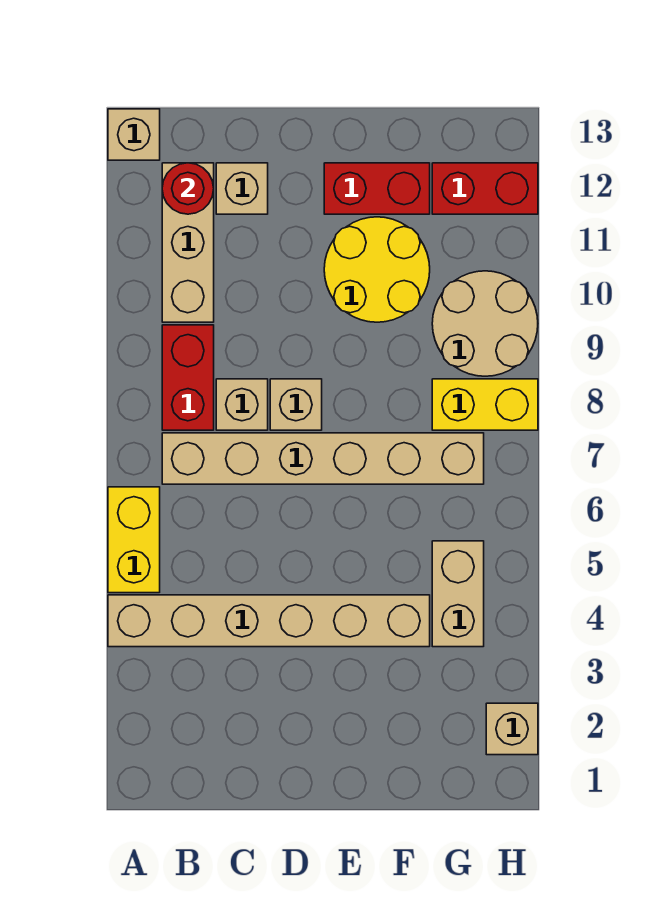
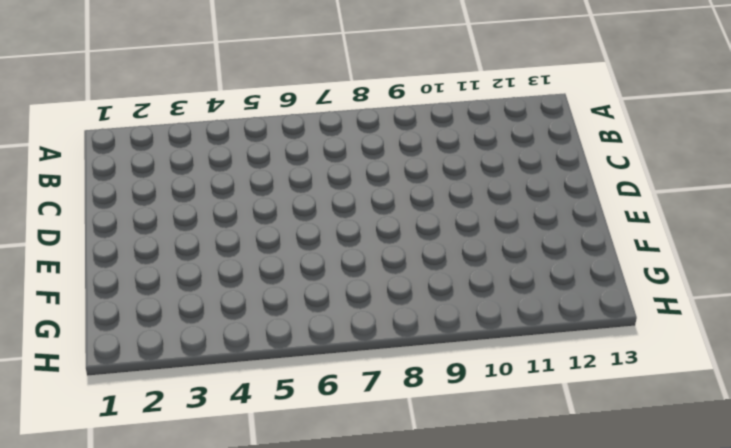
none -> tan 1x6 brick [108,595,430,647]
none -> yellow 1x2 brick [108,487,160,593]
none -> tan 1x1 brick [108,109,160,160]

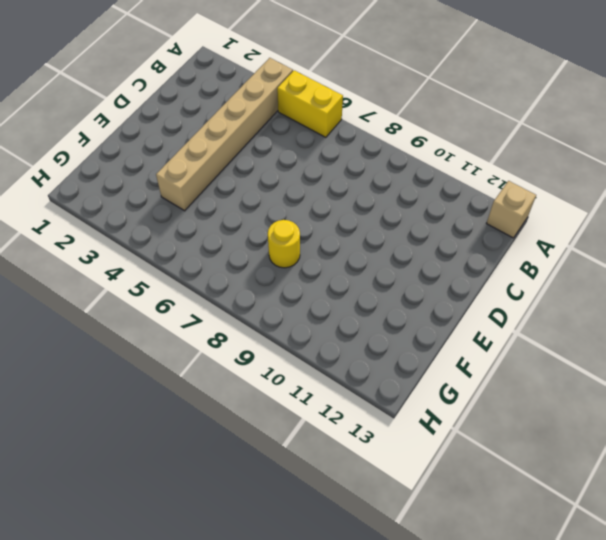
yellow 1x1 round brick [268,220,300,268] -> none
none -> tan 1x6 brick [162,433,484,484]
none -> red 1x2 brick [162,325,214,430]
none -> tan 1x3 brick [162,163,214,322]

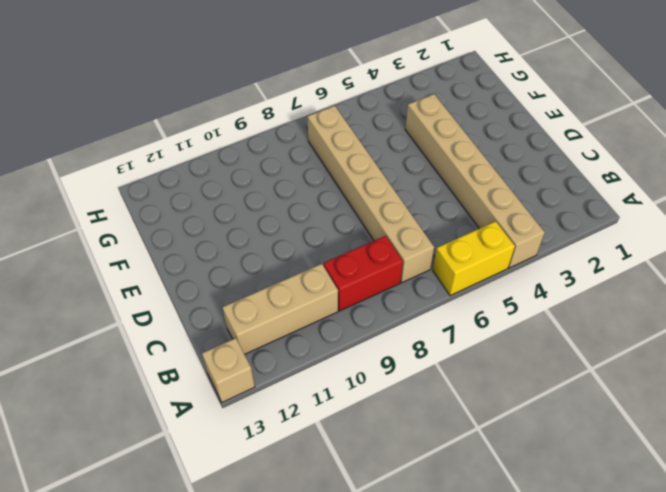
none -> tan 1x1 brick [216,379,268,430]
none -> tan 1x1 brick [216,163,268,214]
none -> tan 1x1 brick [270,379,322,430]

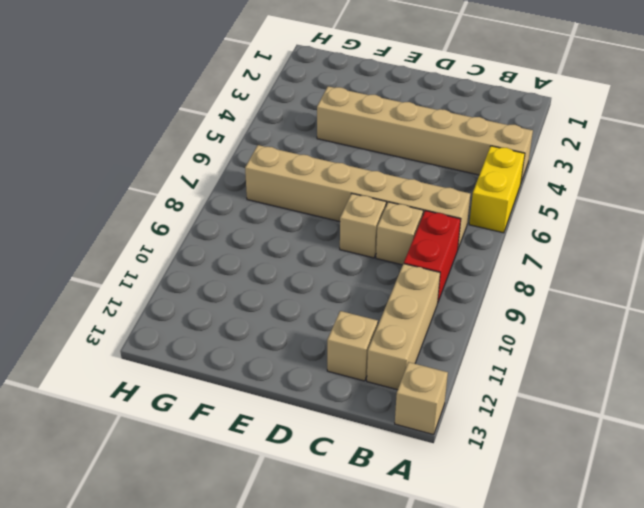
none -> yellow 2x2 round brick [324,217,430,322]
none -> red 1x2 brick [324,163,430,214]
none -> tan 1x2 brick [432,541,484,647]

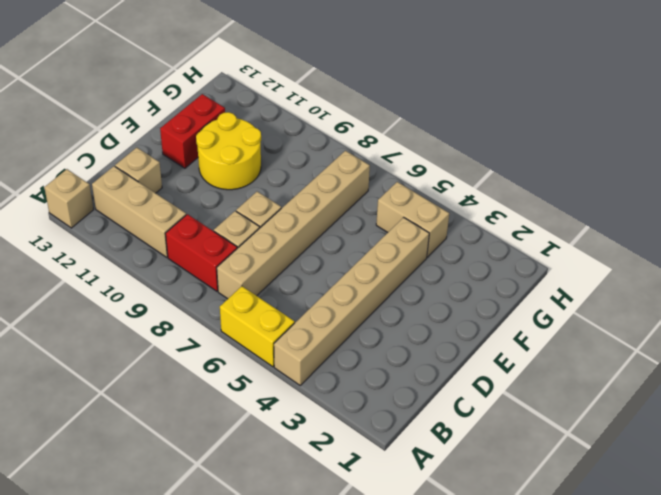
none -> yellow 1x2 brick [432,379,538,430]
none -> tan 2x2 round brick [432,271,538,376]
none -> red 1x2 brick [432,163,538,214]

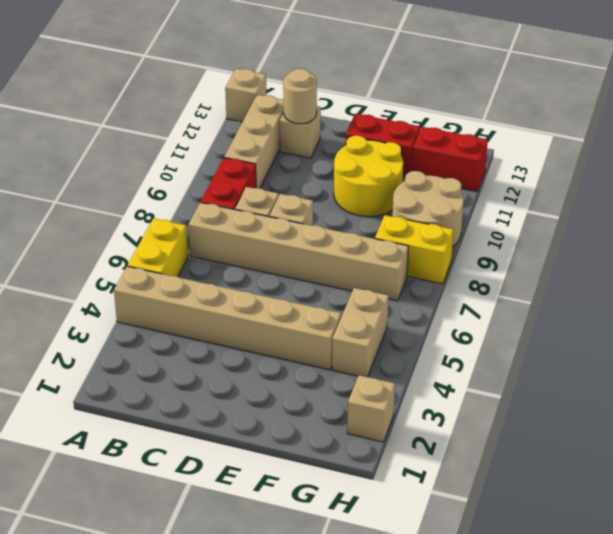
tan 1x1 round brick [283,69,317,124] -> none
none -> red 1x1 round brick [162,163,214,214]

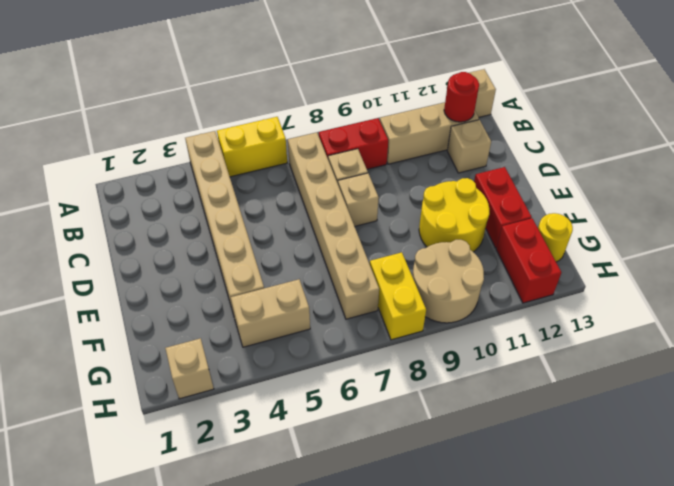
yellow 1x1 round brick [538,213,573,262] -> none

